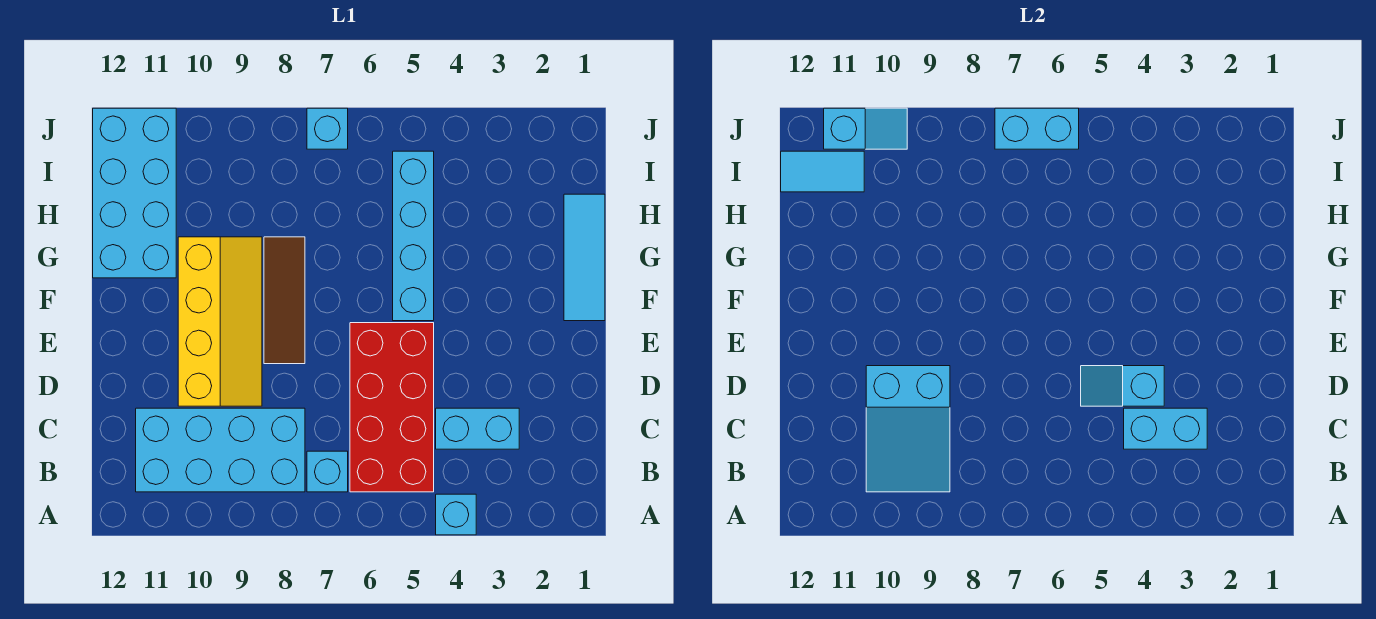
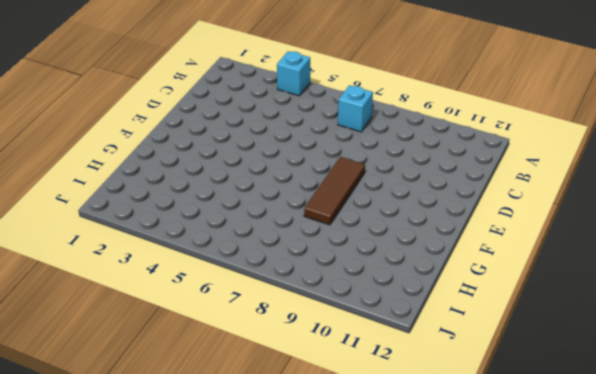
none -> red 2x4 brick [350,323,434,492]
none -> cyan 2x4 brick [136,408,305,492]
none -> cyan 1x2 brick [436,408,519,449]

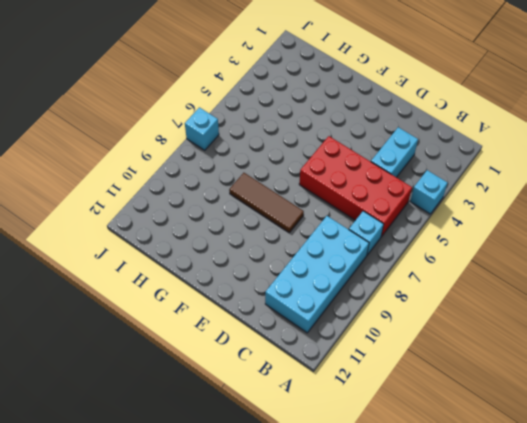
none -> yellow 2x4 slope [178,237,262,406]
none -> cyan 1x3 tile [564,194,605,321]
none -> cyan 1x4 brick [393,151,434,321]

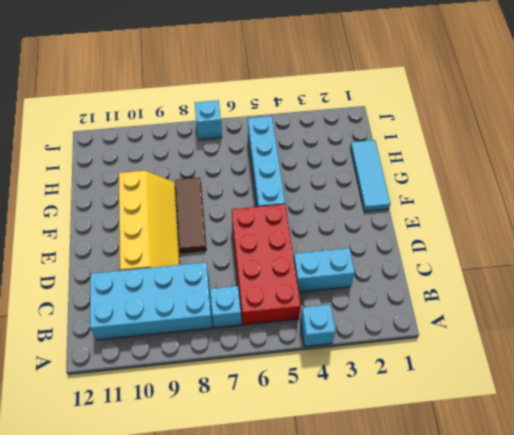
none -> cyan 2x4 brick [93,108,176,278]
none -> cyan 2x3 slope [866,366,950,492]
none -> cyan 1x2 brick [1124,408,1207,449]

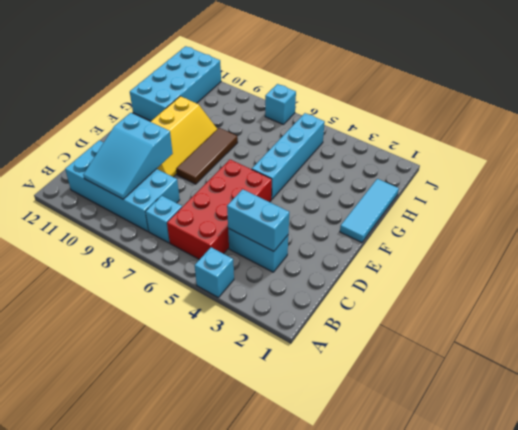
none -> cyan 1x2 slope [1081,366,1164,406]
none -> cyan 1x2 tile [781,151,864,192]
none -> cyan 1x2 brick [995,108,1079,149]

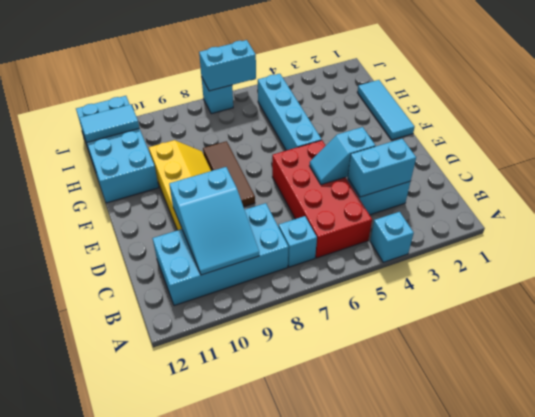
none -> cyan 1x2 slope [824,108,907,149]

